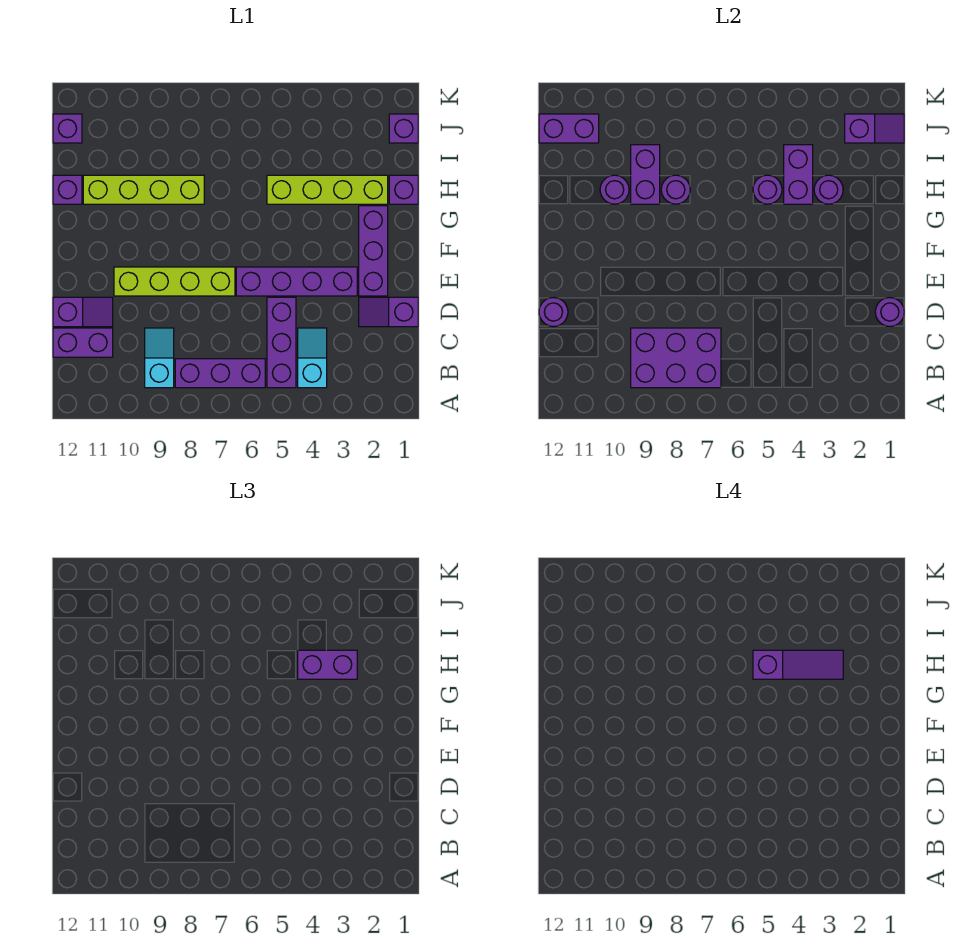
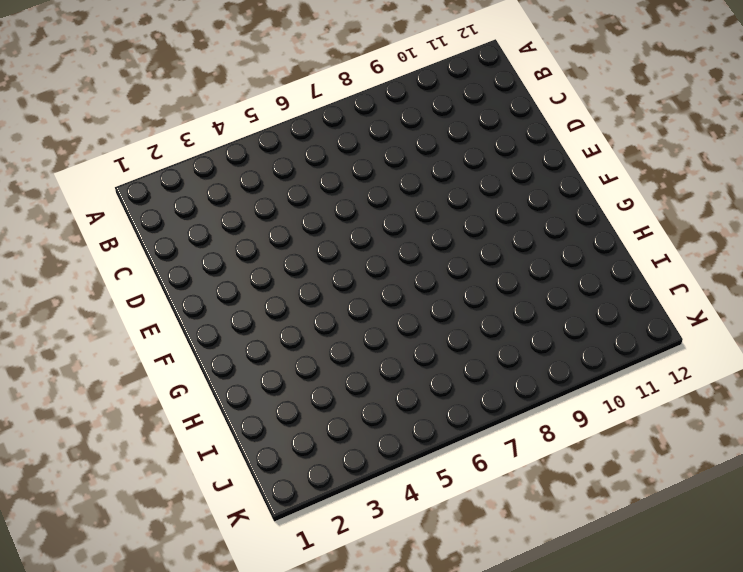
none -> cyan 1x2 slope [298,328,327,388]
none -> purple 1x3 brick [267,297,296,388]
none -> purple 1x3 brick [175,359,265,388]

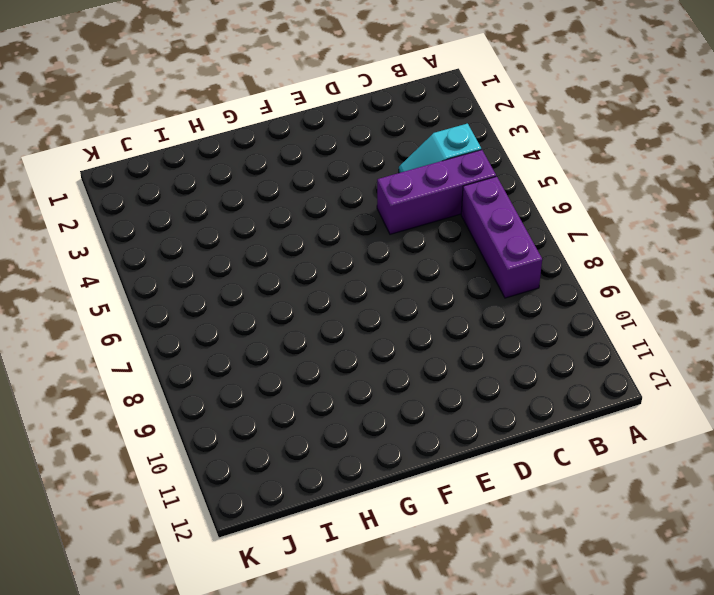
none -> cyan 1x2 slope [145,328,174,388]
none -> purple 1x2 brick [53,328,113,357]
none -> purple 1x2 slope [359,297,418,327]

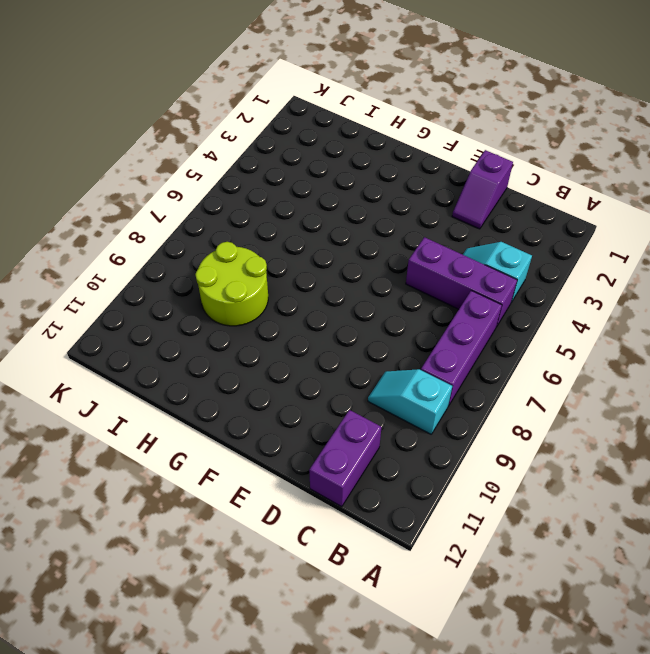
lime 2x2 round brick [195,242,268,326] -> lime 1x4 brick [83,175,204,204]
none -> purple 1x2 slope [53,297,113,327]
none -> purple 1x3 brick [359,206,388,296]
none -> purple 1x4 brick [236,267,357,296]

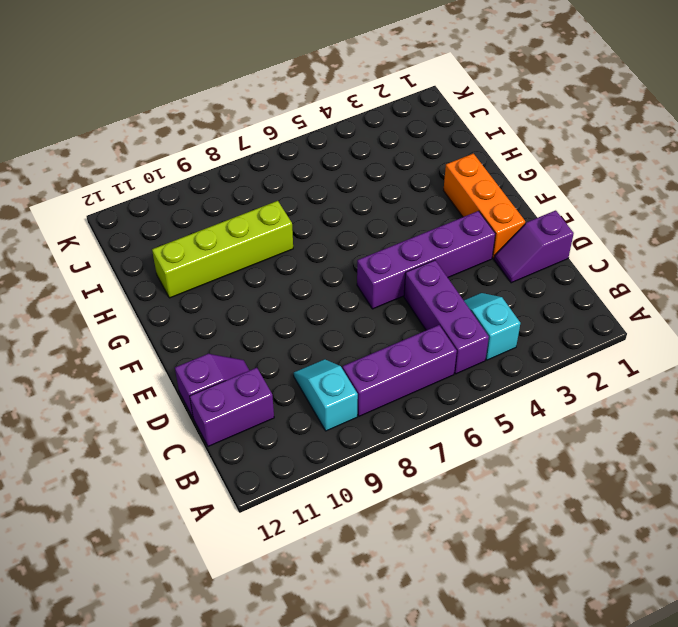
orange 1x3 brick [444,154,525,258] -> purple 1x3 brick [359,206,388,296]
none -> lime 1x4 brick [114,267,235,296]
none -> purple 1x1 brick [389,175,418,204]
none -> lime 1x4 brick [267,175,388,204]

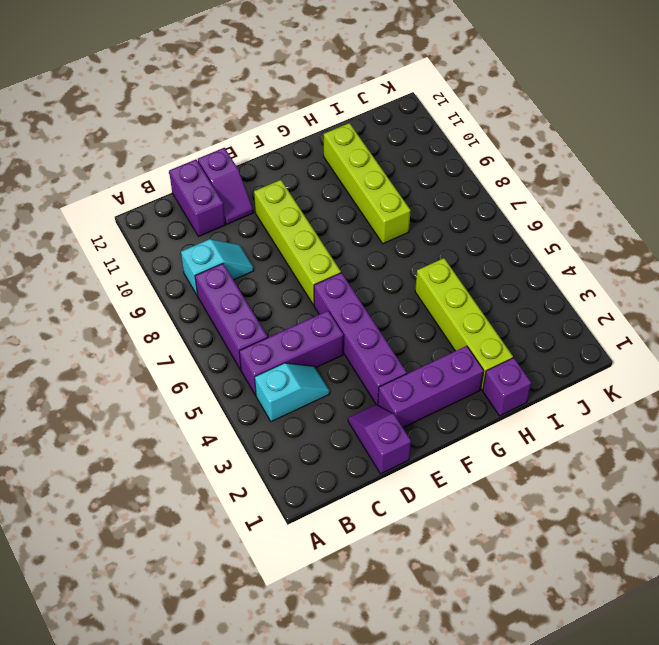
none -> purple 1x1 brick [53,175,82,204]
none -> purple 1x1 brick [389,114,418,143]
none -> purple 1x1 brick [53,114,82,143]

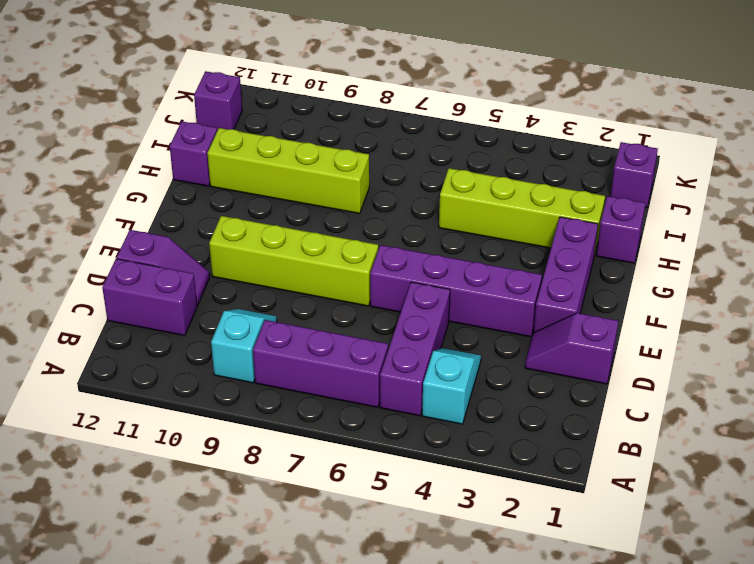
none -> purple 2x3 brick [631,328,721,388]
none -> purple 1x1 round brick [875,298,904,327]
none -> purple 1x1 round brick [539,298,568,327]

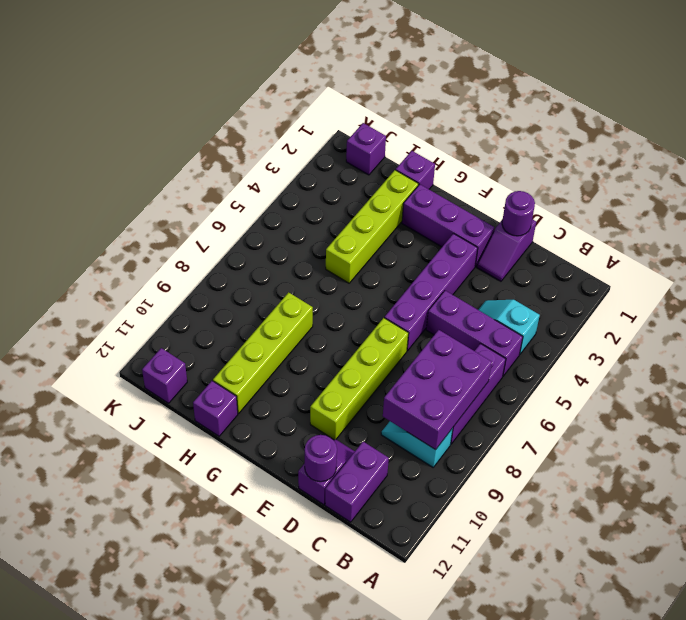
none -> purple 1x1 round brick [814,175,843,204]
none -> purple 1x2 brick [784,145,813,204]
none -> purple 1x1 round brick [753,175,782,204]

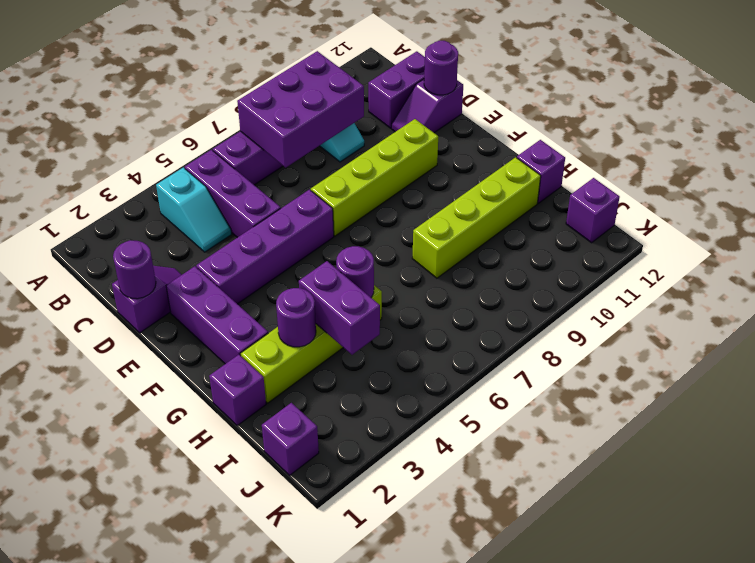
none -> purple 1x1 round brick [661,175,690,204]
none -> purple 1x2 brick [631,145,660,204]
none -> purple 1x1 round brick [600,175,629,204]

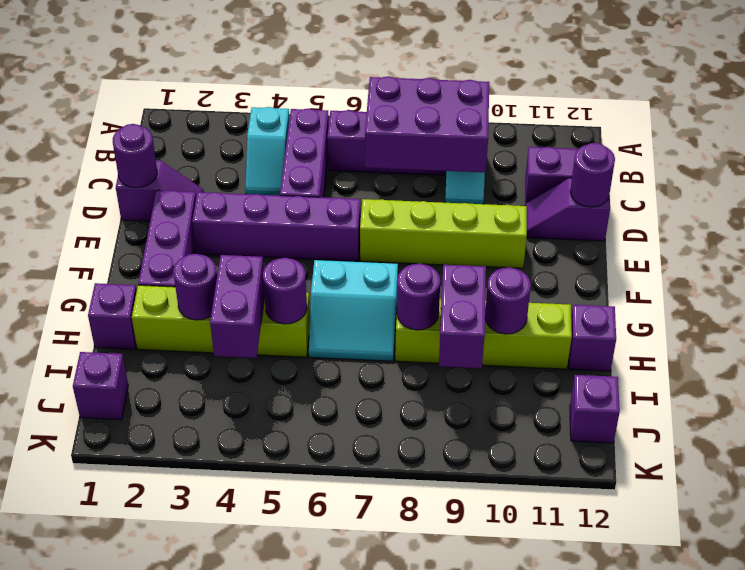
cyan 2x2 slope [309,260,398,361] -> none
none -> purple 1x2 slope [845,114,904,143]
none -> purple 1x2 brick [539,114,599,143]
none -> purple 1x2 brick [298,650,357,679]

